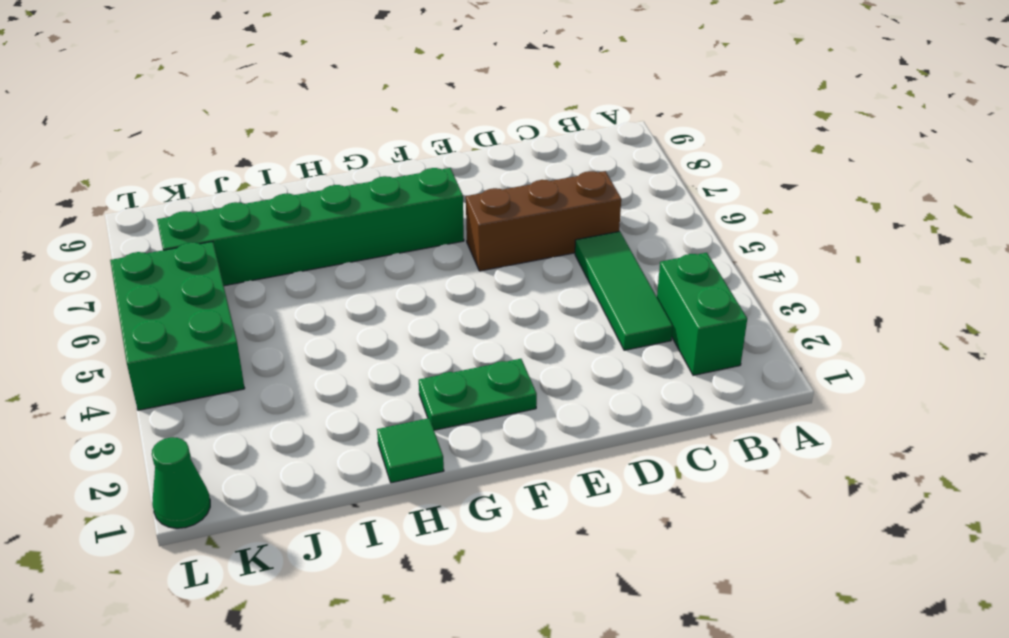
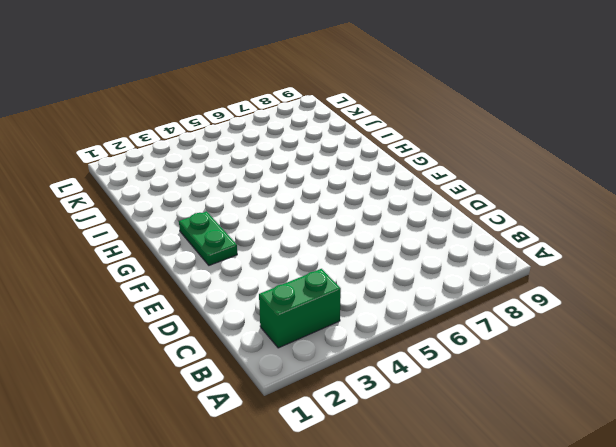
none -> green 1x3 tile [575,231,673,350]
none -> brown 1x3 brick [466,171,621,271]

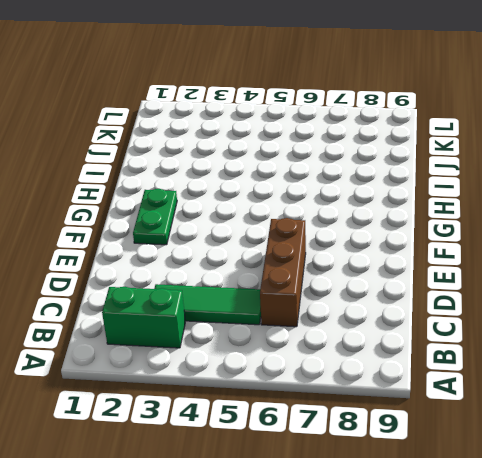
none -> green 1x6 brick [157,168,464,286]
none -> green 1x1 tile [377,418,444,483]

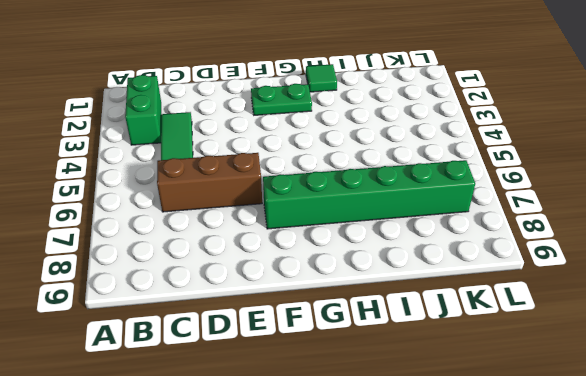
none -> green 2x3 brick [110,242,245,410]
none -> green 1x1 cone [152,437,210,528]

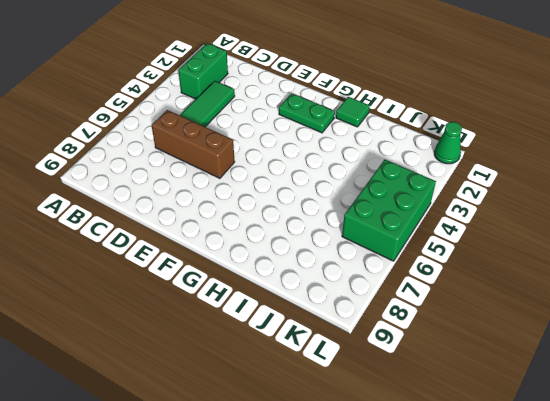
none -> green 1x6 brick [157,168,464,286]

